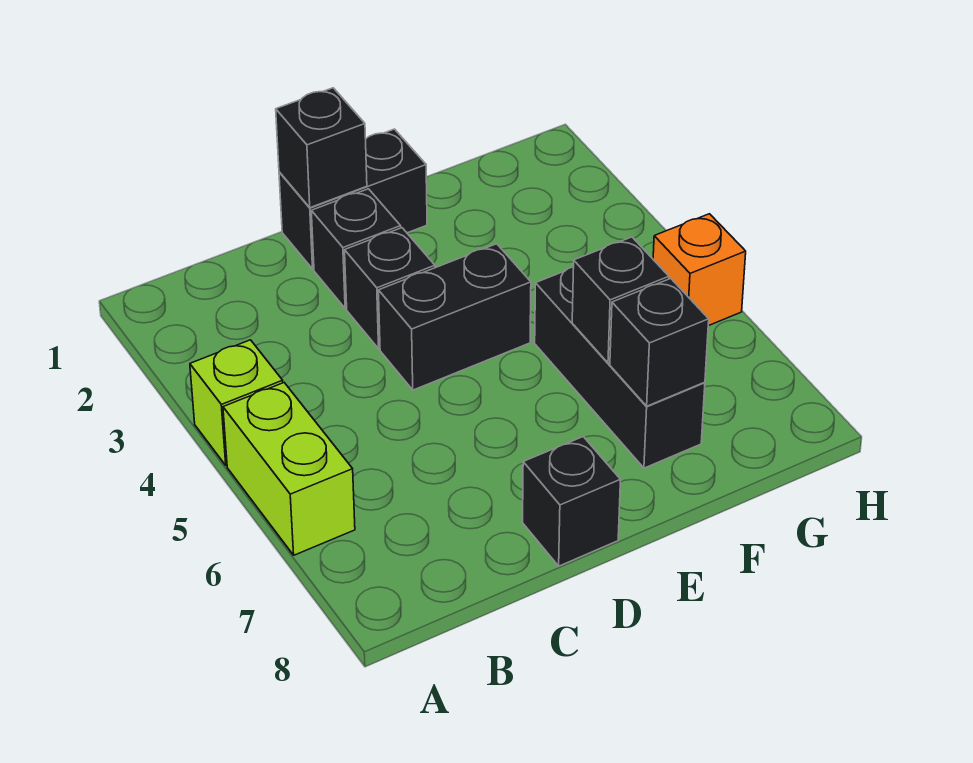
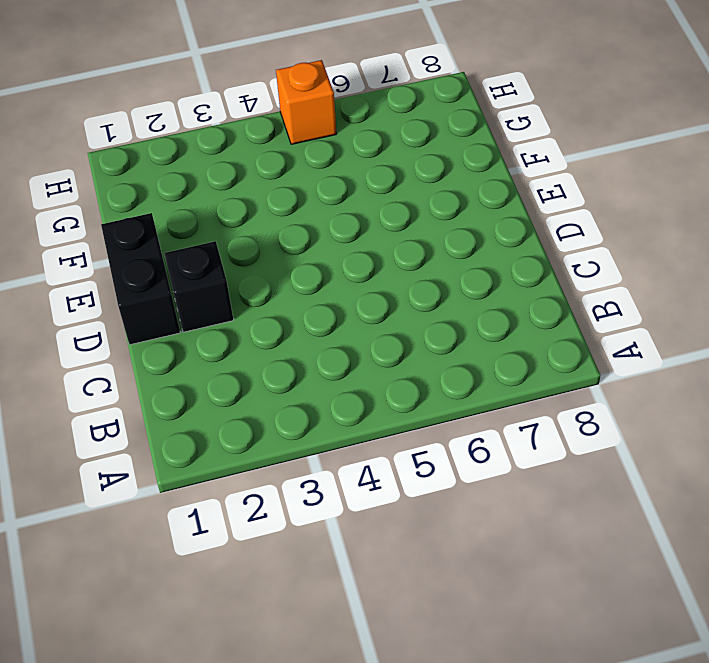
none -> lime 1x1 brick [190,340,283,466]
none -> lime 1x2 brick [223,383,355,555]
none -> black 1x1 brick [345,228,435,349]

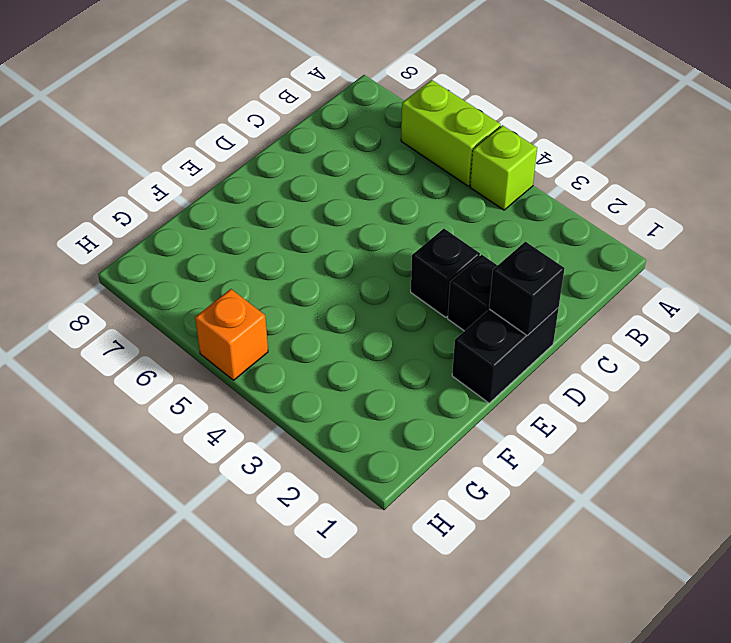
none -> black 1x2 brick [378,244,531,390]
none -> black 1x1 brick [523,437,620,566]
none -> black 1x3 brick [535,267,705,468]

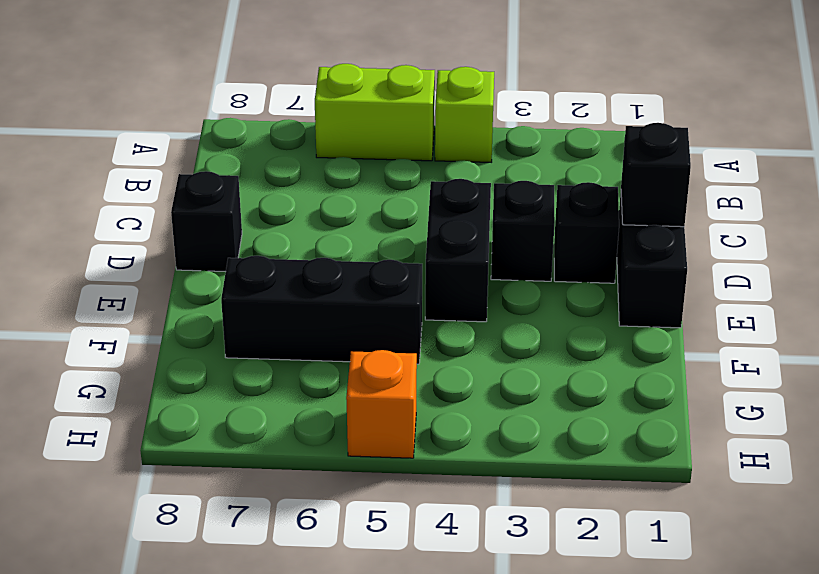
none -> black 1x1 brick [572,237,669,363]
none -> black 1x1 brick [610,278,709,406]

